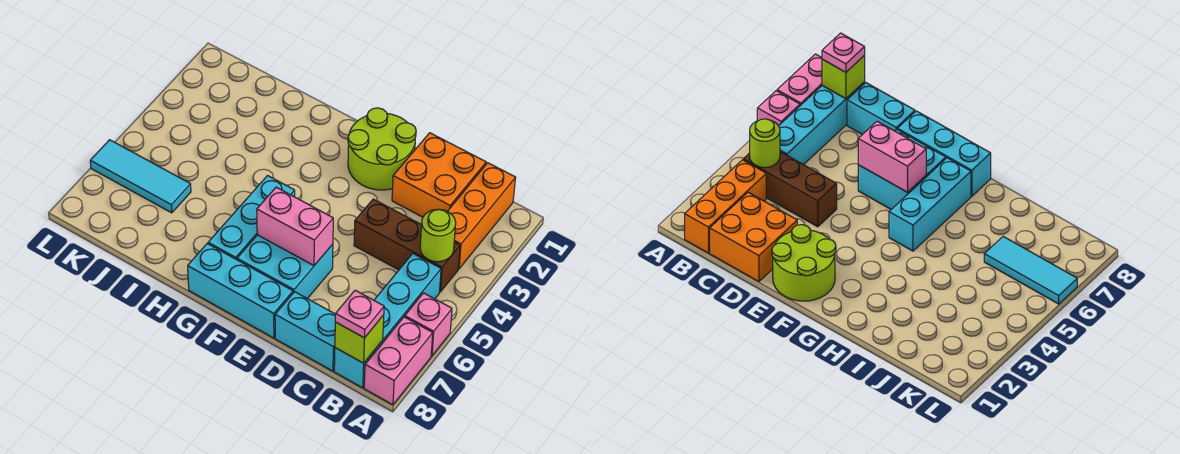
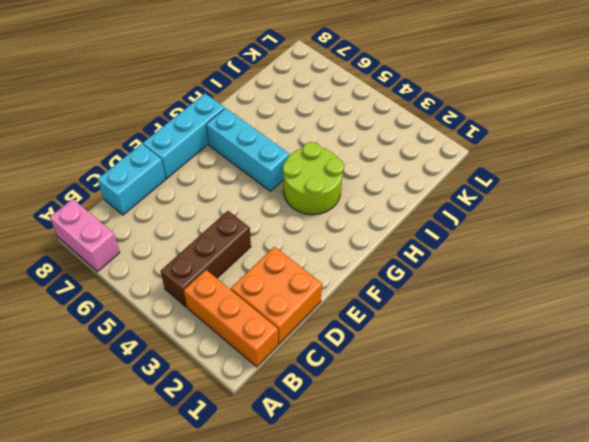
lime 2x2 round brick [283,142,344,215] -> lime 2x2 round brick moved to [348,108,416,190]
none -> pink 1x1 brick [405,293,452,356]
none -> cyan 1x4 brick [334,254,441,388]
none -> cyan 2x2 brick [237,235,333,299]

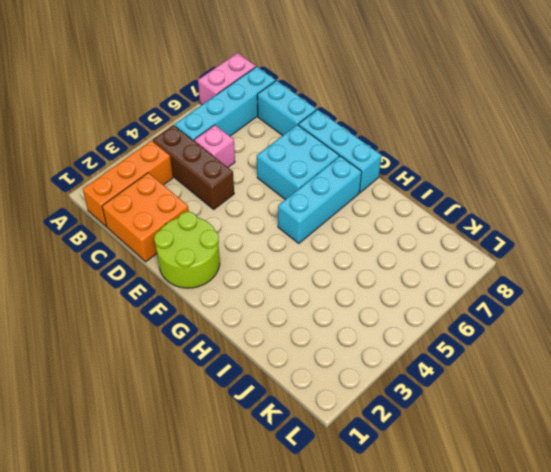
pink 1x1 brick [194,125,235,167] -> pink 1x1 brick moved to [405,293,452,356]
none -> cyan 1x3 tile [90,140,191,213]
none -> lime 1x1 round brick [420,209,456,262]
none -> lime 1x1 brick [335,315,384,363]

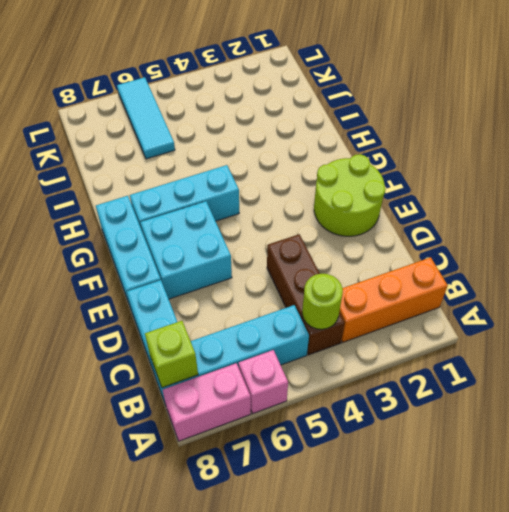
none -> orange 2x2 brick [392,133,486,217]
none -> pink 1x2 brick [257,187,333,265]
none -> pink 1x1 plate [335,290,384,338]

